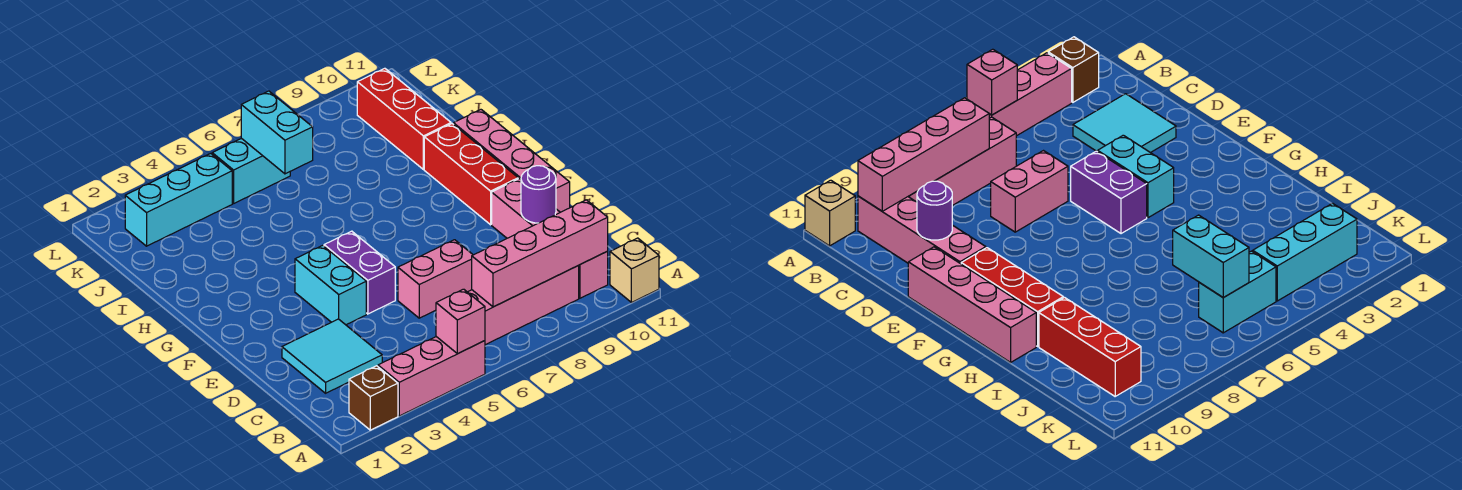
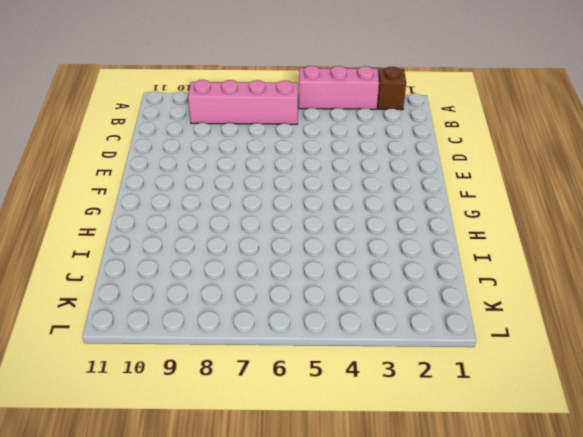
none -> tan 1x1 brick [610,238,659,302]
none -> pink 1x4 brick [492,179,608,298]
none -> cyan 2x2 tile [282,319,382,393]

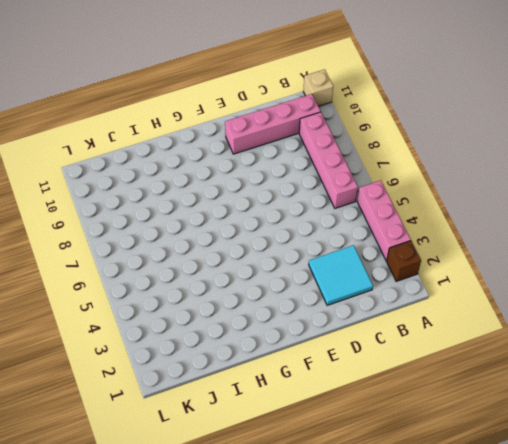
none -> pink 1x2 brick [398,240,473,318]
none -> cyan 1x2 brick [295,245,366,325]
none -> purple 1x2 brick [324,231,395,314]

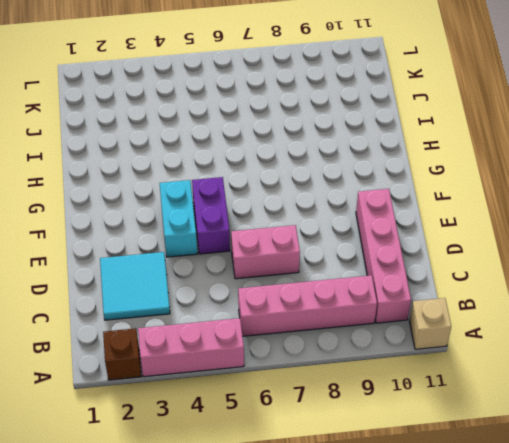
none -> pink 1x4 brick [454,110,570,212]
none -> red 1x3 brick [424,124,518,225]
none -> red 1x3 brick [357,68,451,169]

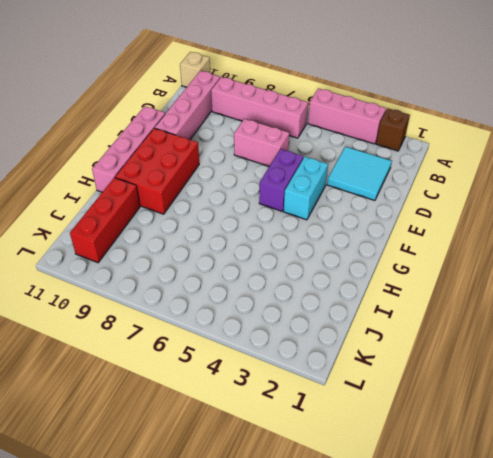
red 2x3 brick [115,128,199,214] -> red 1x3 brick [424,124,518,225]
none -> cyan 1x3 brick [125,154,232,246]
none -> cyan 1x2 brick [212,138,290,204]
none -> pink 1x1 brick [436,289,485,354]

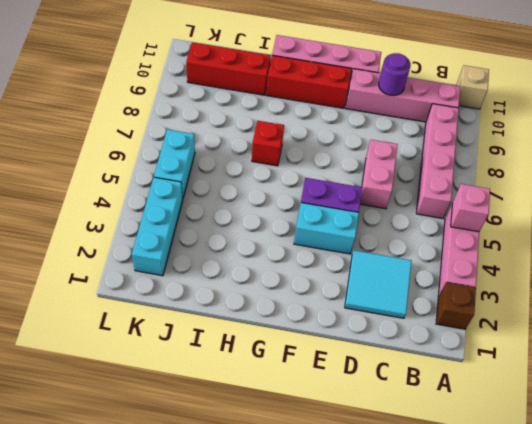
red 1x1 brick [252,121,284,166] -> none
none -> pink 1x4 brick [472,200,608,307]
none -> cyan 1x2 brick [241,91,313,174]

